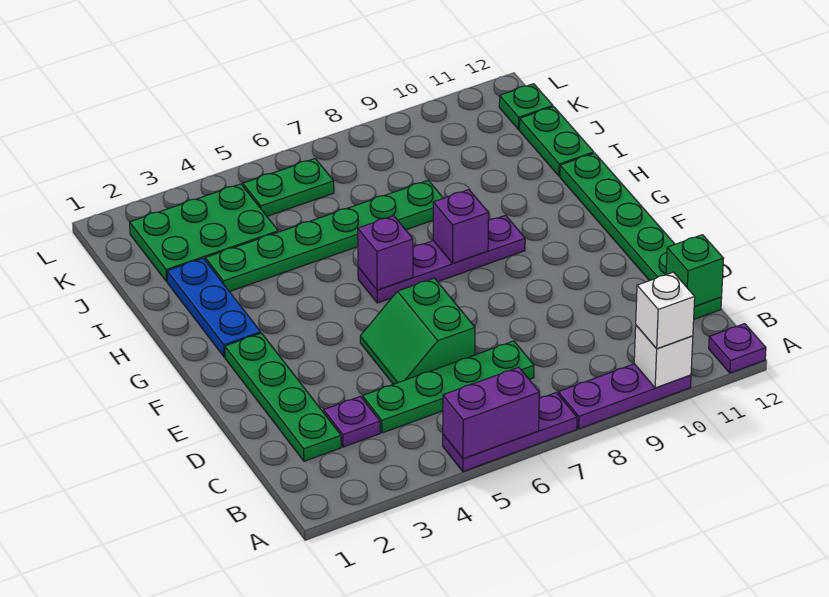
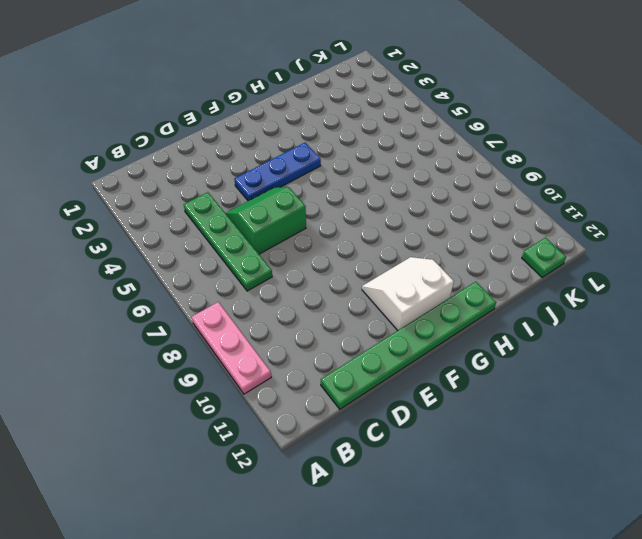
pink 1x3 plate [192,302,271,394] -> purple 1x3 plate [558,364,691,429]
blue 1x3 plate [234,143,321,201] -> blue 1x3 plate moved to [167,258,261,357]
white 2x2 slope [362,257,454,330] -> none
none -> purple 1x3 plate [443,392,577,472]
none -> purple 1x1 plate [709,324,766,373]
none -> green 1x4 plate [225,333,341,461]

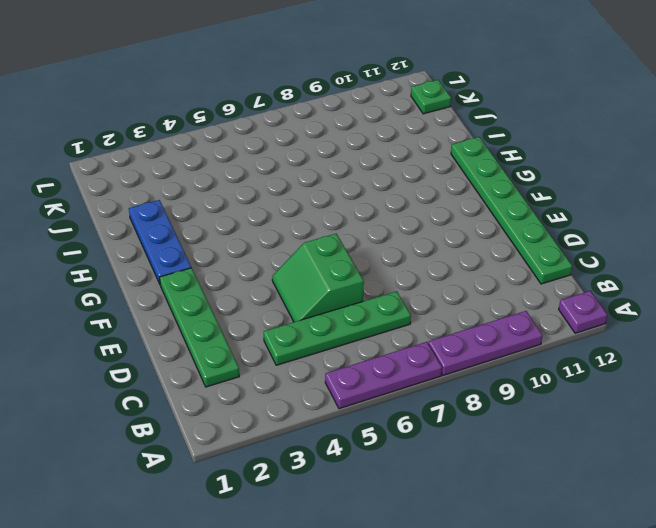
none -> purple 1x1 plate [324,396,380,447]
none -> purple 1x4 plate [358,215,525,303]
none -> green 1x6 plate [205,180,443,292]

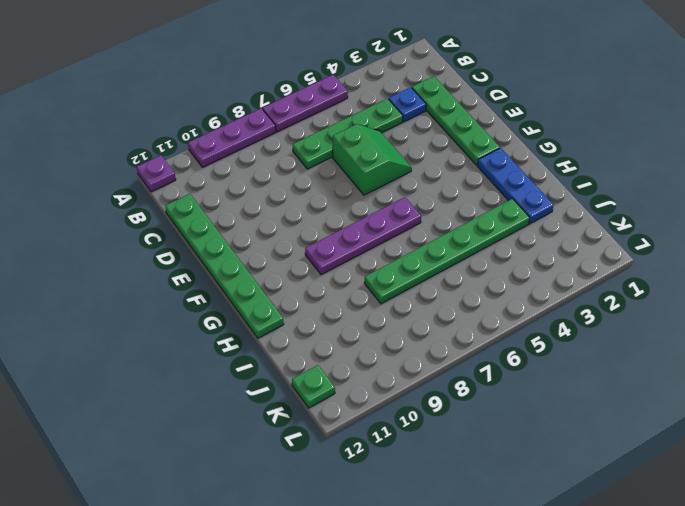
blue 1x1 plate [389,87,426,122] -> purple 1x1 plate [324,396,380,447]
none -> green 1x2 plate [519,107,594,176]
none -> green 2x3 plate [130,184,278,282]
none -> green 1x2 plate [243,159,334,216]

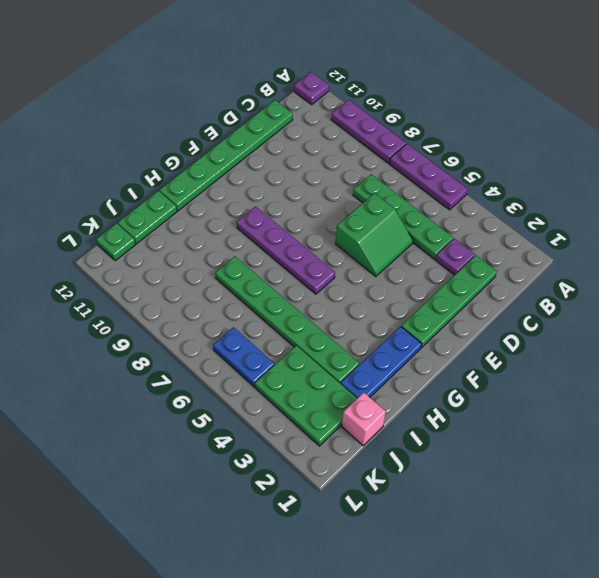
pink 1x1 brick [342,393,386,446] -> none
blue 1x2 plate [213,327,274,387] -> green 1x2 plate [243,159,334,216]
none -> purple 1x2 brick [443,367,539,459]
none -> white 1x1 brick [634,325,693,388]
none -> green 1x1 brick [666,235,724,307]

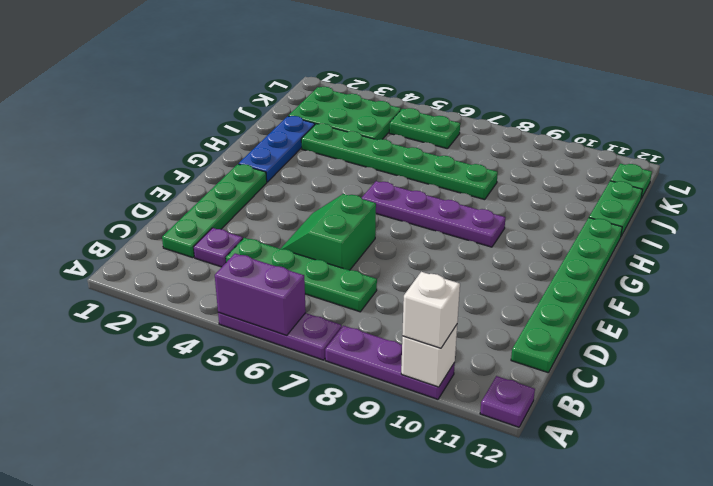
none -> green 1x1 brick [666,235,724,307]
none -> purple 1x1 brick [358,216,413,290]
none -> purple 1x1 brick [433,190,489,263]

